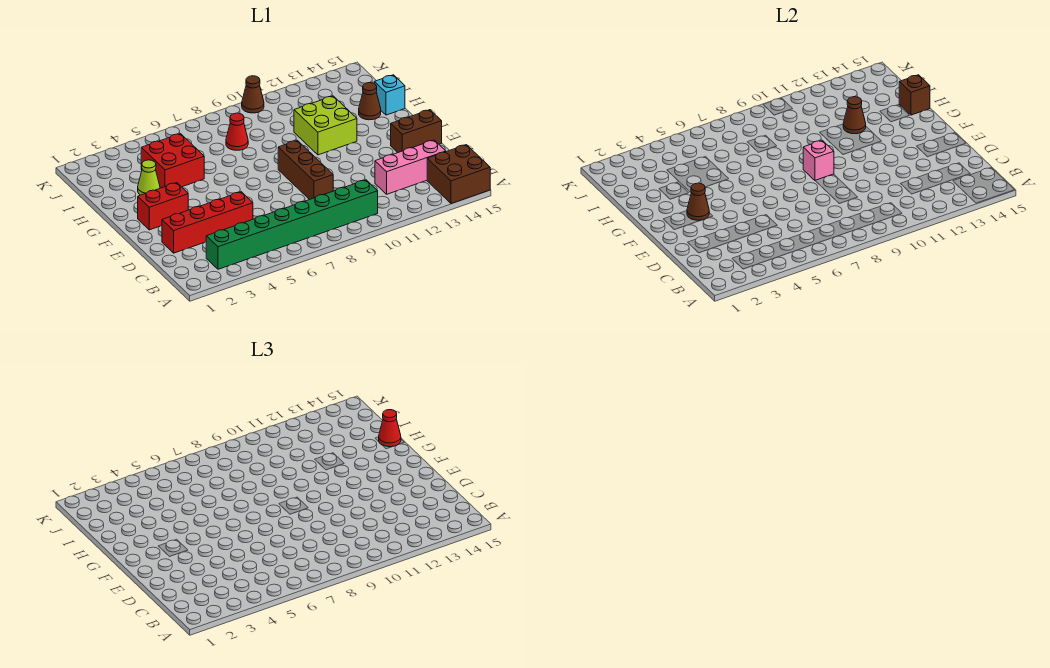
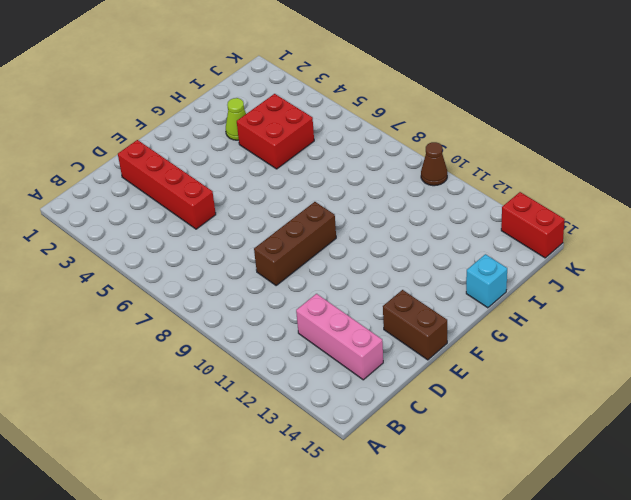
red 1x2 brick [501,192,565,258] -> red 1x2 brick moved to [138,183,188,230]
none -> brown 2x2 brick [427,145,490,204]
none -> green 1x8 brick [206,180,378,269]
none -> lime 2x2 brick [294,96,357,155]

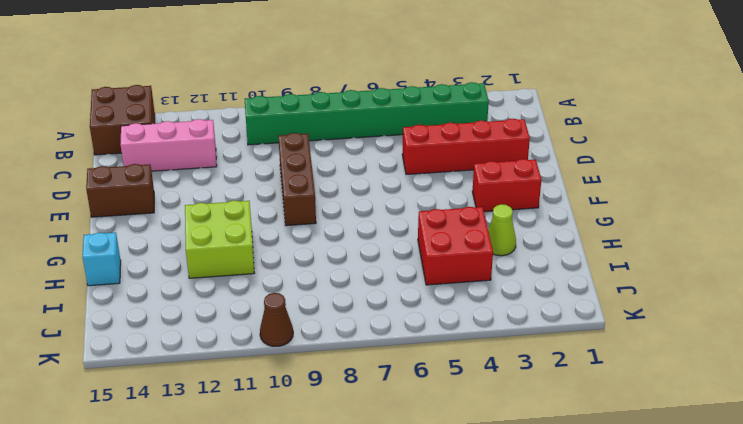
none -> brown 1x1 cone [359,83,381,120]
none -> red 1x1 cone [226,113,248,150]
none -> brown 1x1 cone [687,183,709,220]

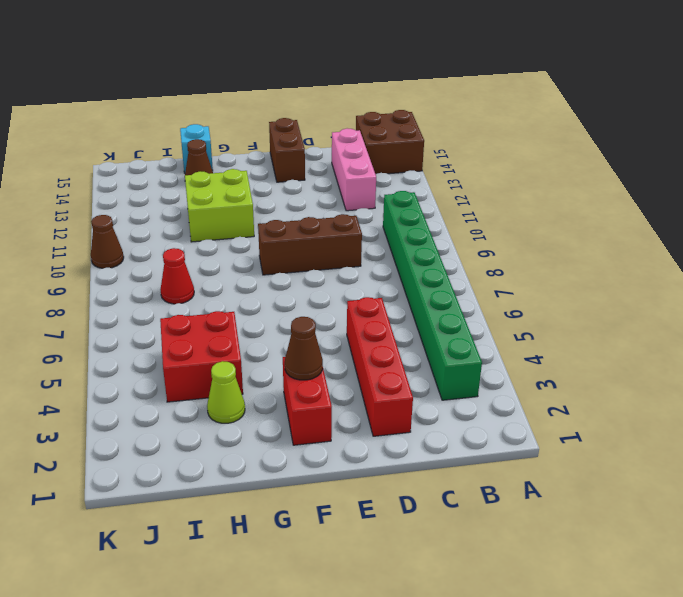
none -> pink 1x1 brick [803,140,834,180]
none -> brown 1x1 cone [843,97,866,134]
none -> brown 1x1 brick [899,75,930,115]

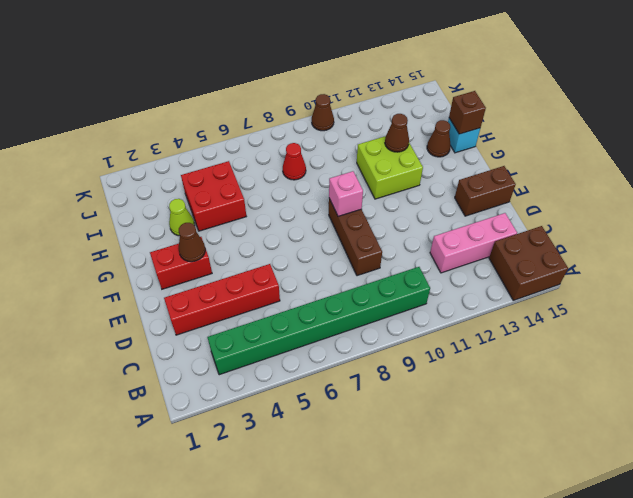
none -> red 1x1 cone [379,410,401,447]

